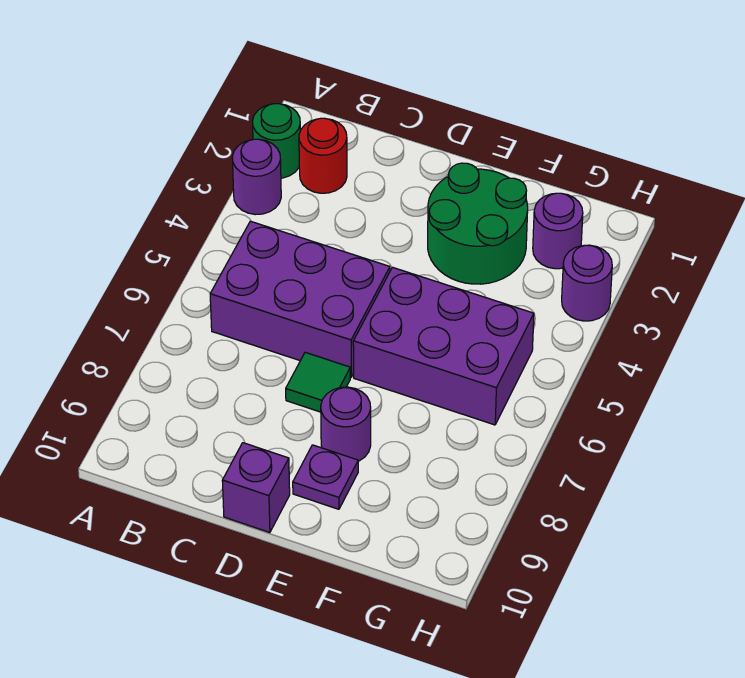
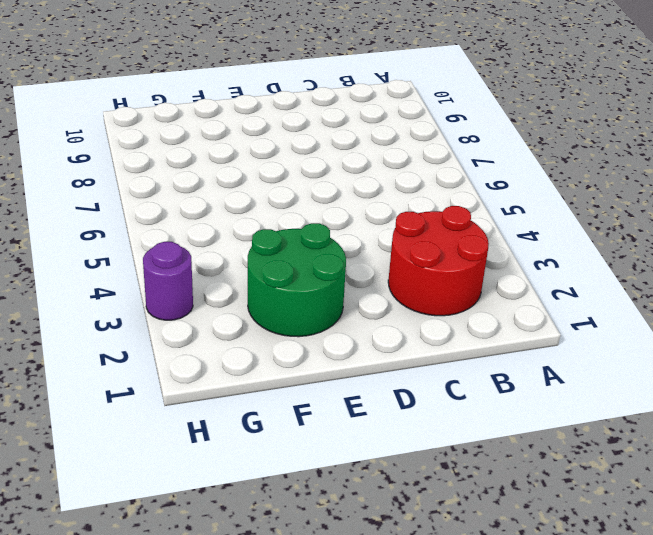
red 2x2 round brick [388,206,489,316] -> red 1x1 round brick [299,118,347,193]
none -> green 1x1 round brick [253,104,300,178]
none -> purple 1x1 round brick [232,139,281,215]
none -> purple 2x3 brick [210,221,390,377]

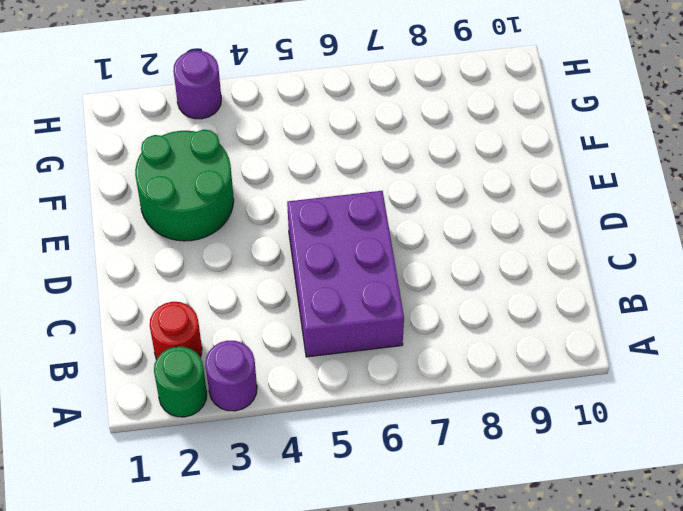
none -> green 1x1 tile [286,352,350,412]
none -> purple 1x1 brick [222,443,290,533]
none -> purple 2x3 brick [353,267,534,425]

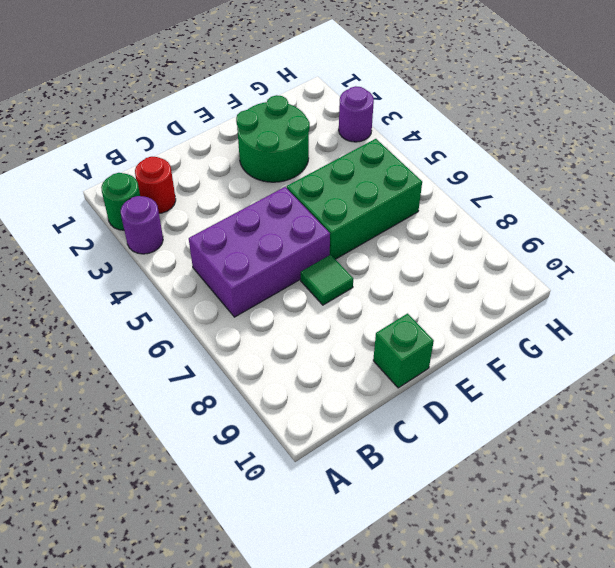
green 1x1 brick [373,314,434,388] -> purple 1x1 brick [222,443,290,533]
green 2x3 brick [287,139,422,259] -> purple 2x3 brick [353,267,534,425]
none -> purple 1x1 round brick [321,387,371,461]
none -> purple 1x1 plate [293,445,358,509]
none -> purple 1x1 round brick [533,193,583,269]

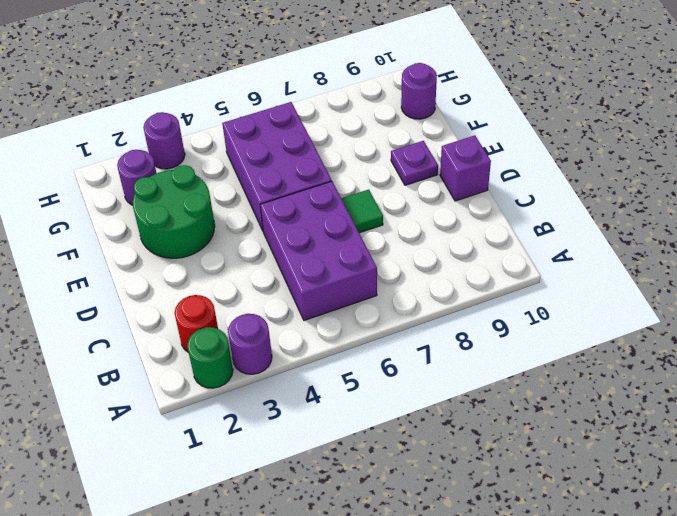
purple 1x1 round brick [401,63,437,119] -> purple 1x1 round brick moved to [321,387,371,461]

